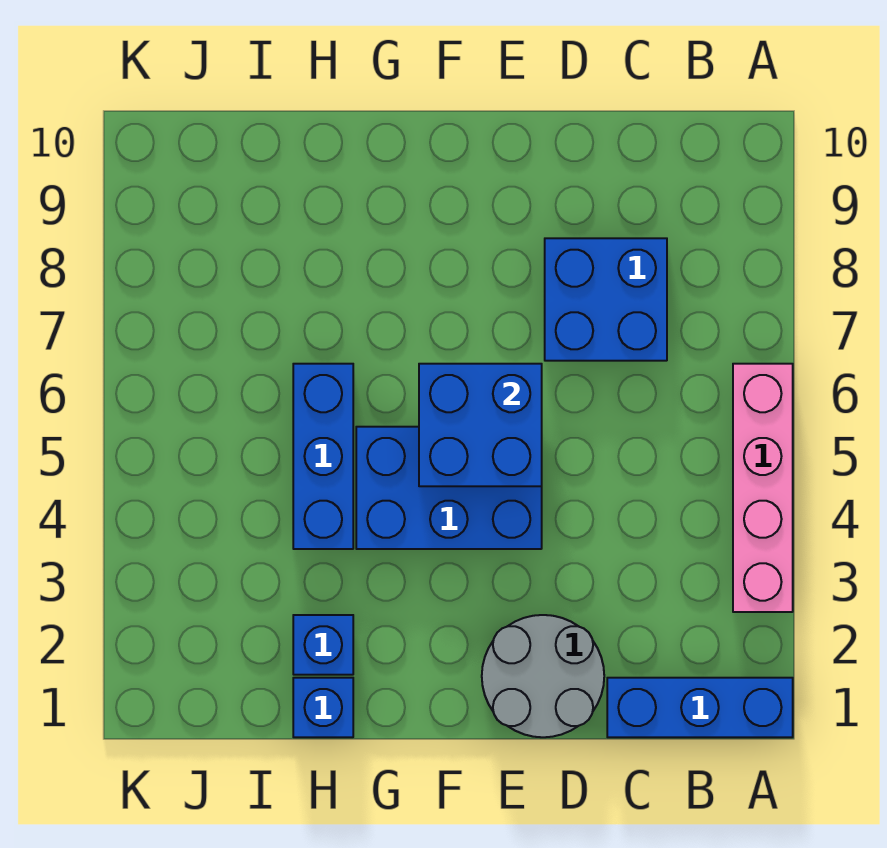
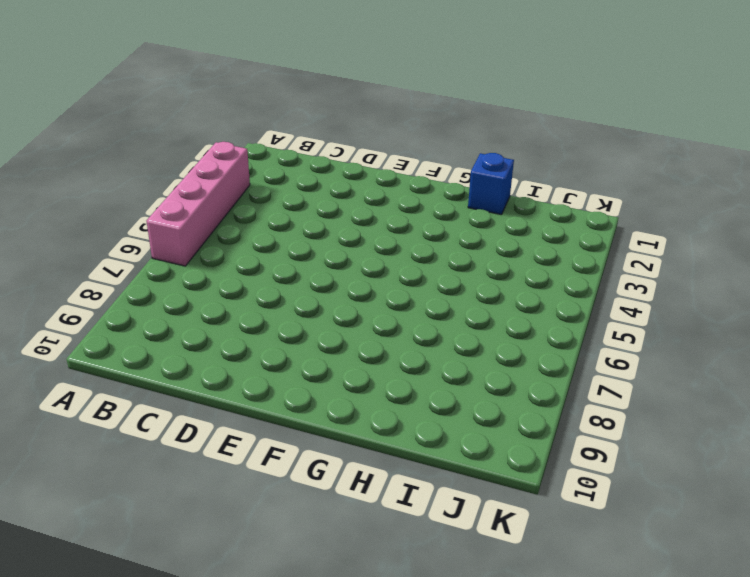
none -> blue 1x3 brick [607,678,793,737]
none -> blue 2x2 brick [545,238,667,361]

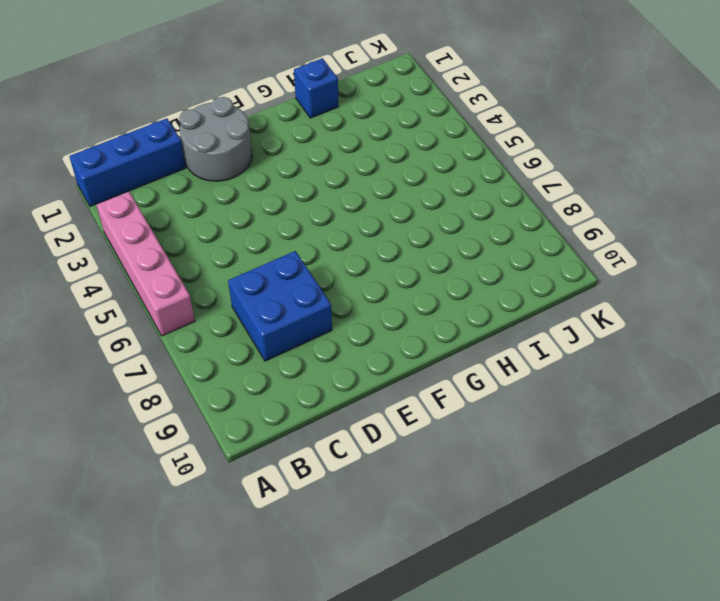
none -> blue 2x3 brick [356,427,542,549]
none -> blue 1x1 brick [293,615,353,675]

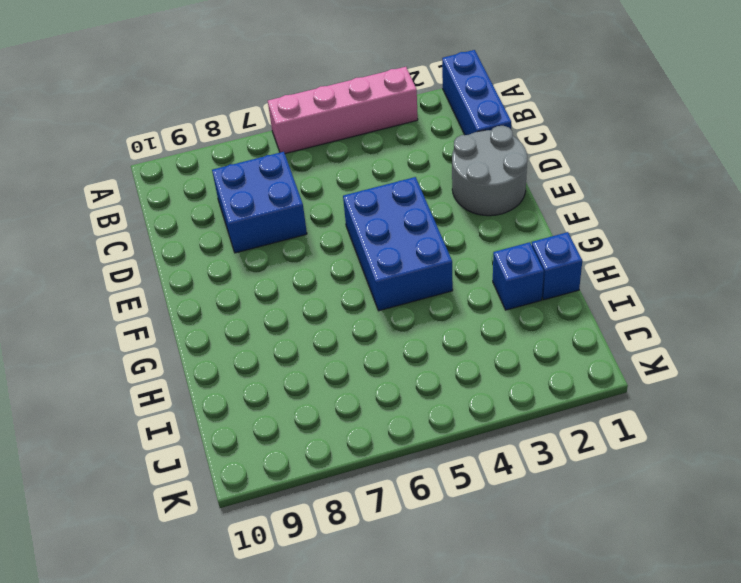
none -> blue 1x3 brick [293,364,353,549]
none -> blue 2x2 brick [419,364,542,486]

